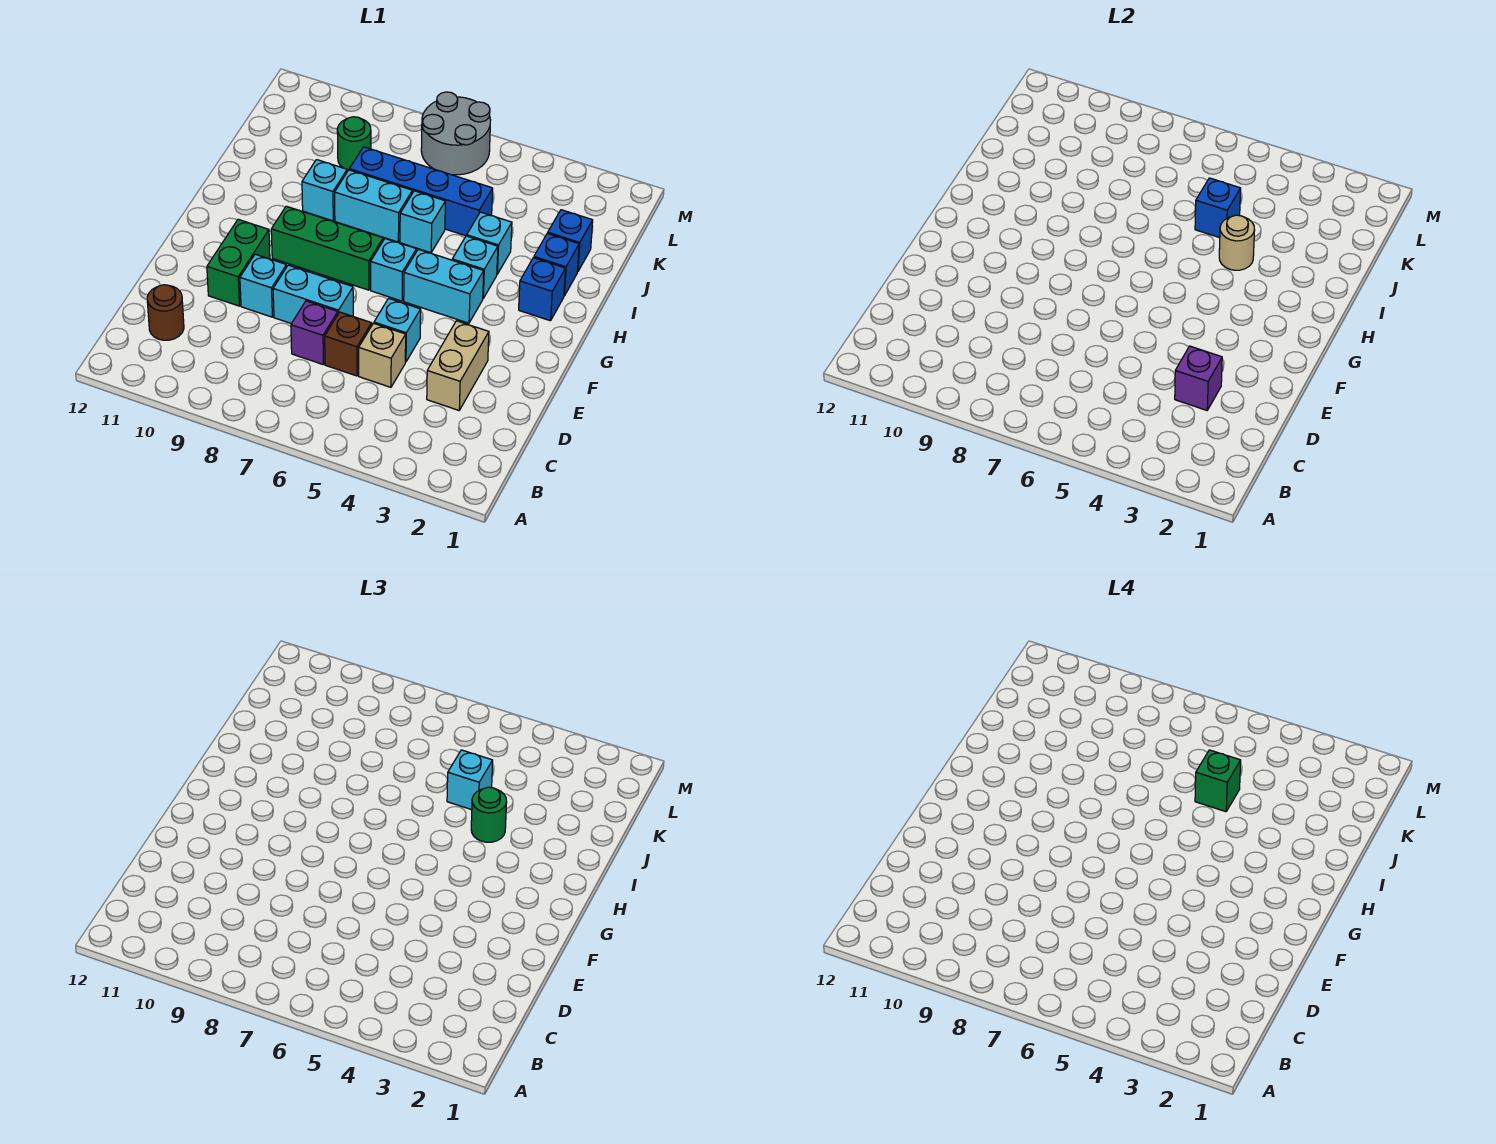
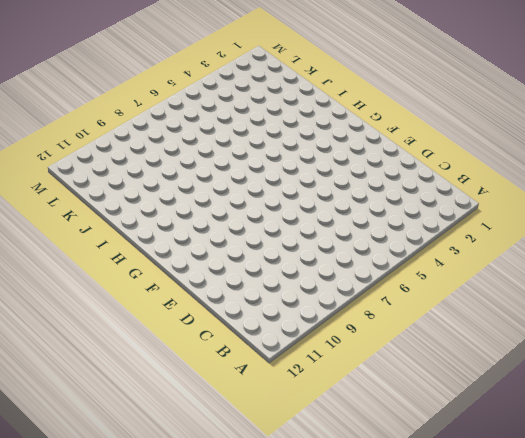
none -> brown 1x1 round brick [147,285,184,340]
none -> tan 1x2 brick [427,321,489,410]
none -> tan 1x1 brick [359,323,406,387]

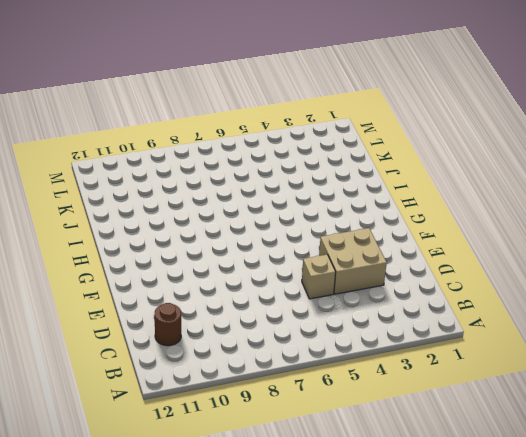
tan 2x2 brick [319,228,387,294] -> tan 1x2 brick [427,321,489,410]
none -> brown 1x1 brick [325,312,372,376]
none -> purple 1x1 brick [291,301,338,364]
none -> cyan 1x1 brick [374,298,421,362]

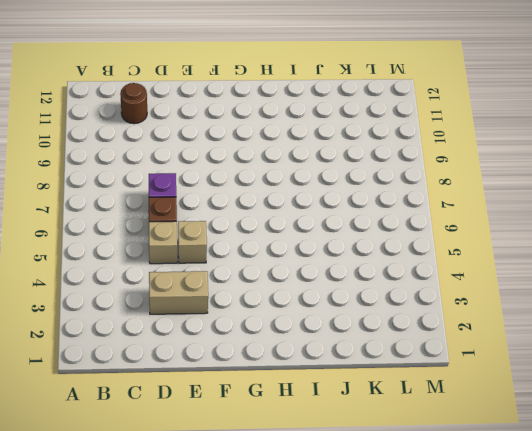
tan 1x1 brick [178,221,207,263] -> cyan 1x1 brick [374,298,421,362]
none -> cyan 1x2 brick [273,265,353,324]
none -> cyan 1x1 brick [240,254,286,317]
none -> green 1x2 brick [207,219,270,306]

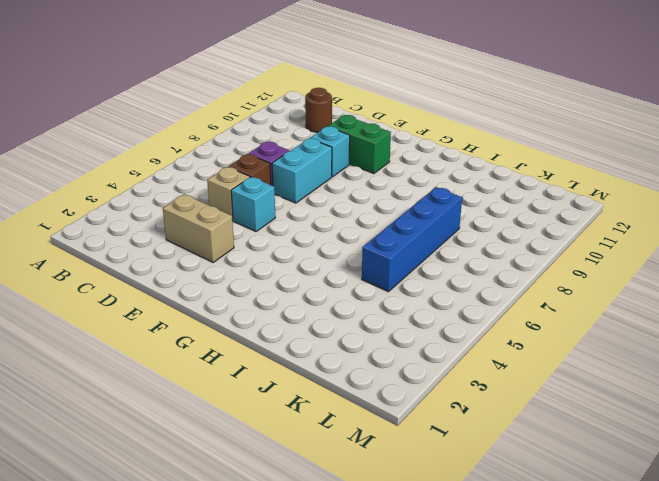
none -> cyan 1x2 brick [404,249,484,323]
none -> cyan 1x1 brick [371,239,416,301]
none -> green 1x3 brick [271,206,383,290]

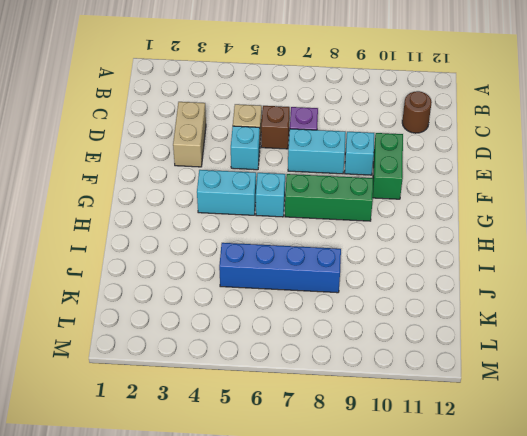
none -> blue 1x1 brick [519,258,565,321]
none -> cyan 1x1 brick [452,236,498,298]
none -> blue 1x1 brick [534,233,579,296]

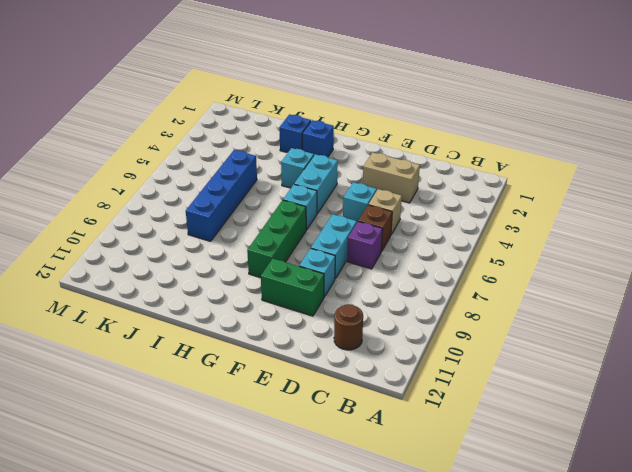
none -> cyan 1x1 brick [467,212,512,274]
none -> cyan 1x1 brick [400,191,445,253]
none -> cyan 1x2 brick [335,170,412,242]

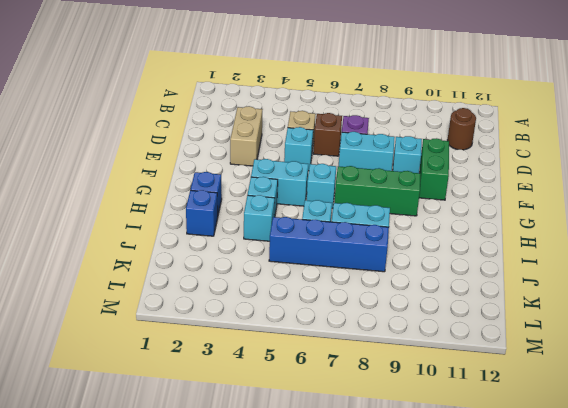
none -> cyan 1x1 brick [302,160,347,221]
none -> blue 1x1 brick [548,210,593,272]
none -> green 1x1 round brick [337,117,371,170]

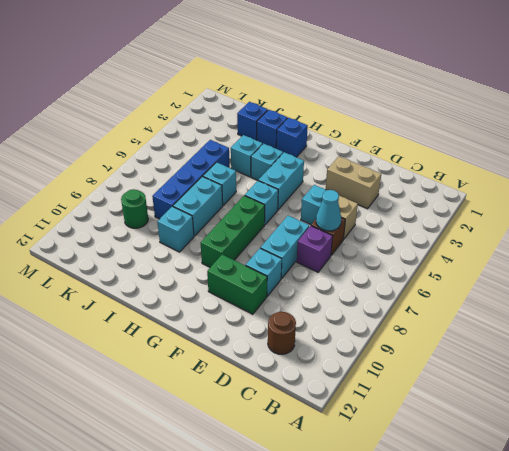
cyan 1x1 cone [316,190,341,231] -> none
none -> grey 2x2 round brick [421,92,491,175]
none -> purple 1x1 brick [1175,346,1222,410]
none -> tan 1x1 round brick [1219,215,1255,270]

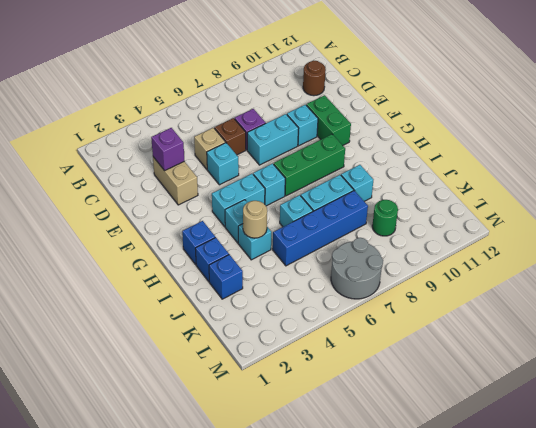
none -> blue 1x1 brick [1195,178,1241,238]
none -> green 1x1 round brick [471,787,507,842]
none -> cyan 1x1 brick [447,750,493,810]

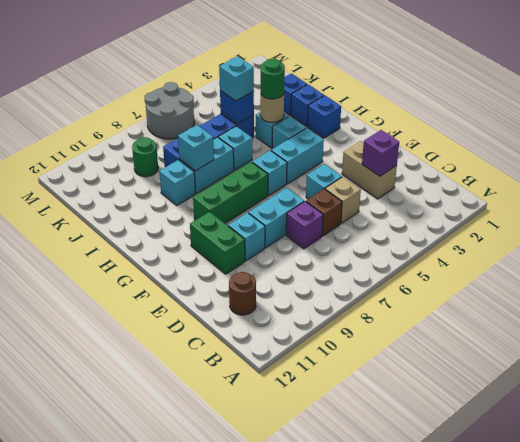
cyan 1x1 brick [178,125,214,171] -> none
none -> green 1x1 brick [1195,750,1241,812]

